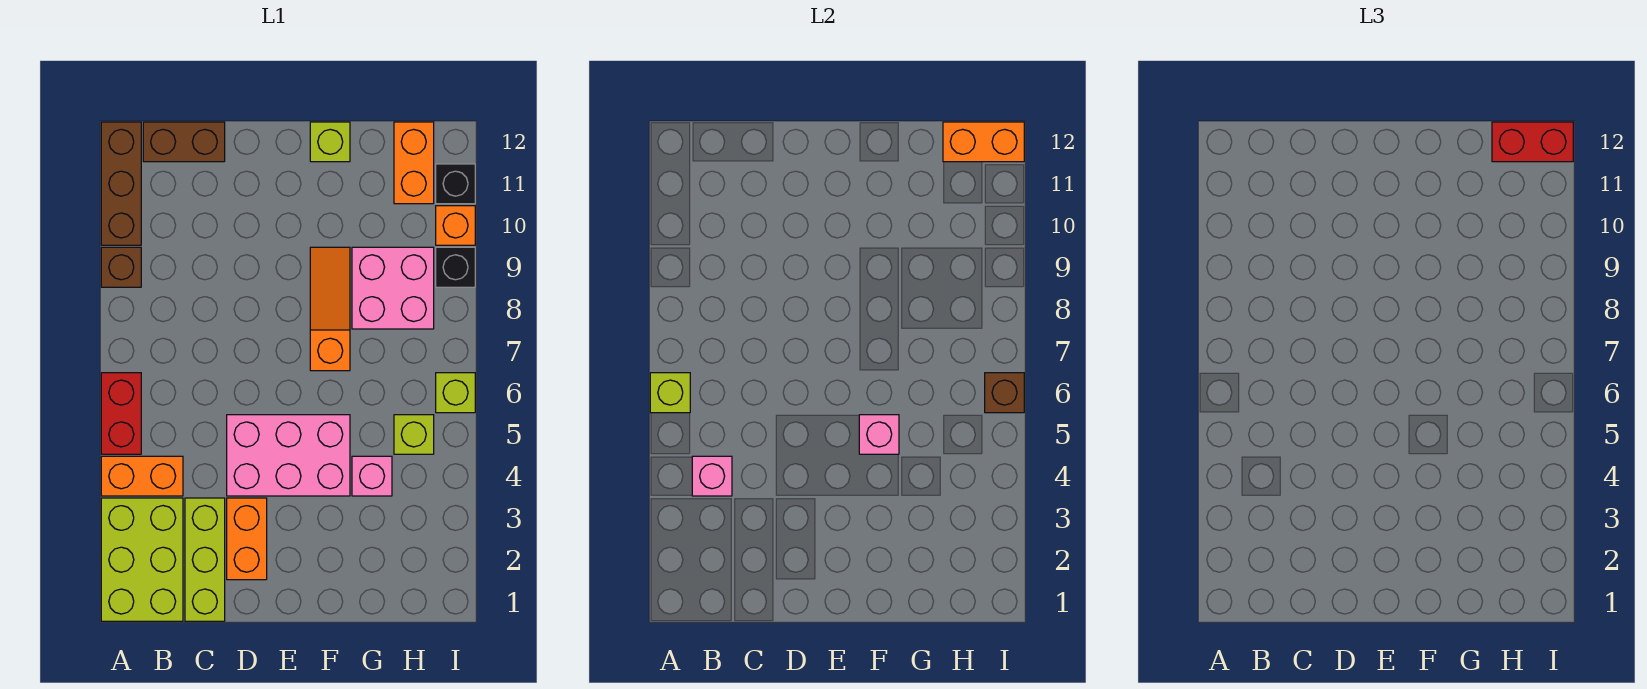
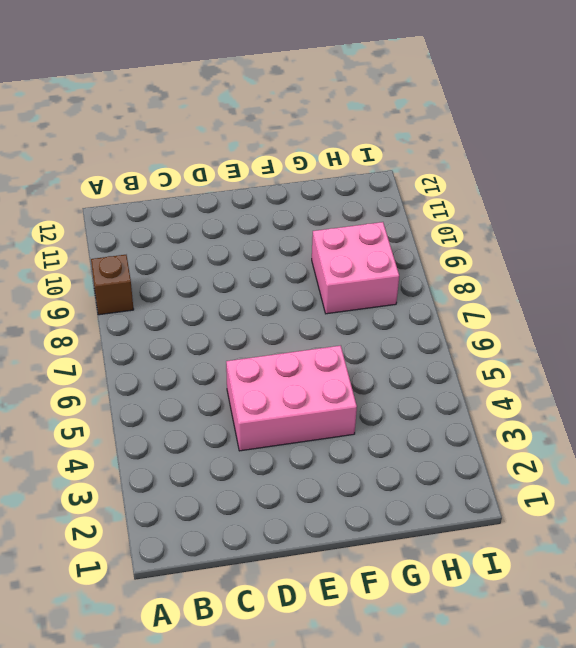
none -> lime 2x3 brick [101,498,183,621]
none -> orange 1x2 brick [101,456,183,496]
none -> red 1x2 brick [101,373,141,454]

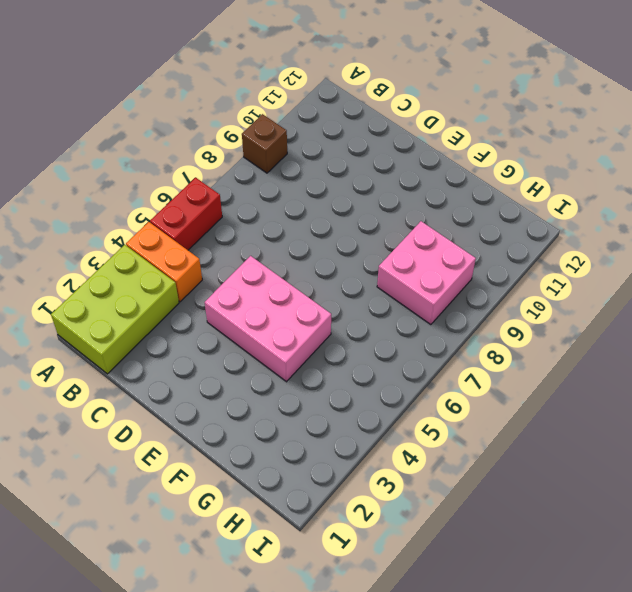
none -> brown 1x3 brick [101,122,141,245]
none -> brown 1x2 brick [143,122,225,162]
none -> lime 1x3 brick [185,498,225,621]

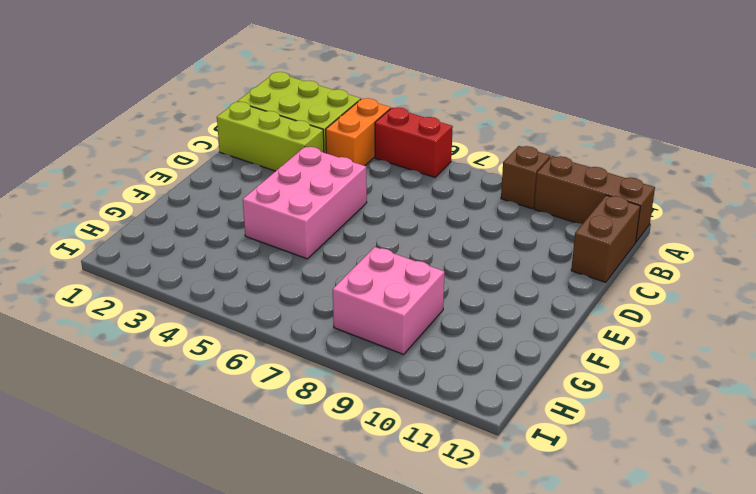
none -> orange 1x2 brick [227,498,267,580]
none -> orange 1x3 slope [310,247,350,371]
none -> lime 1x1 brick [310,122,350,162]

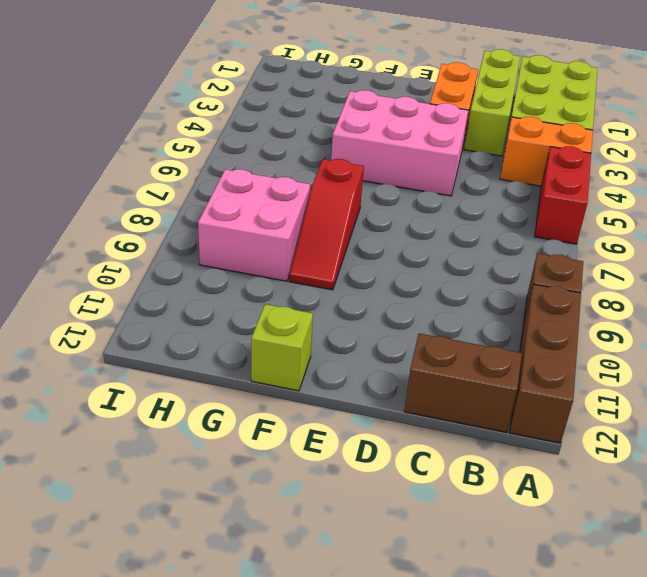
red 1x3 slope [290,159,364,290] -> orange 1x3 slope [310,247,350,371]
none -> pink 1x1 brick [352,456,392,496]
none -> lime 1x1 brick [394,415,434,454]
none -> orange 1x2 brick [394,122,434,204]

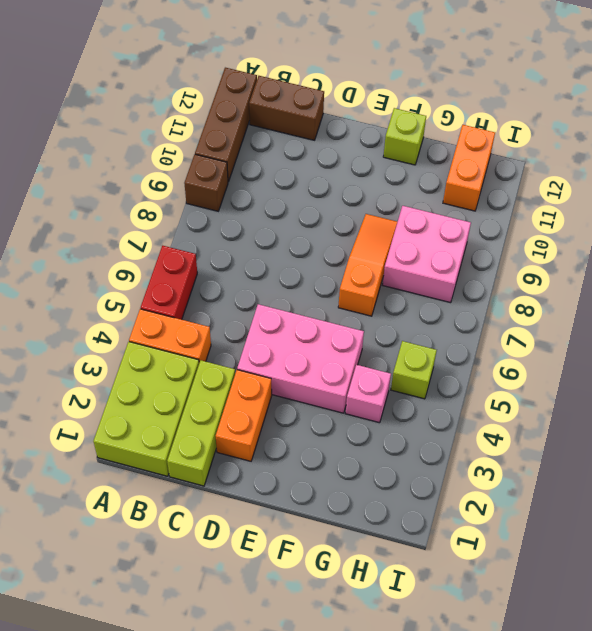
none -> lime 1x1 brick [436,373,475,413]
none -> black 1x1 brick [436,247,475,287]
none -> orange 1x1 brick [436,206,475,245]

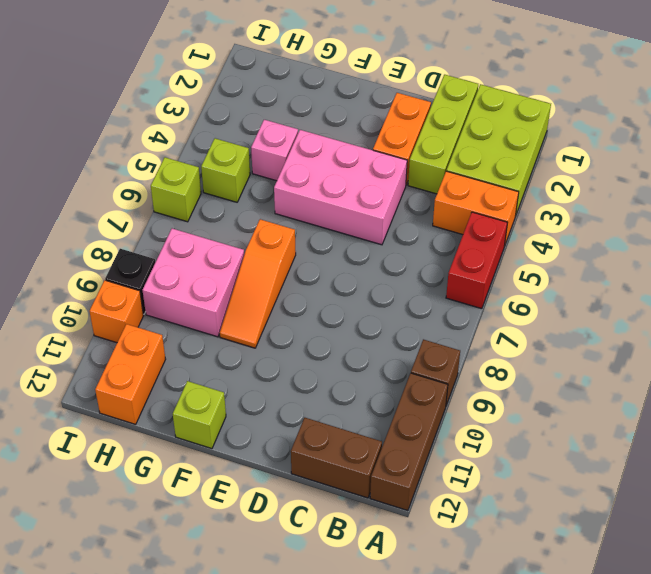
none -> black 1x1 brick [436,164,475,204]
none -> lime 1x1 brick [650,373,690,413]
none -> pink 1x1 brick [692,456,732,496]

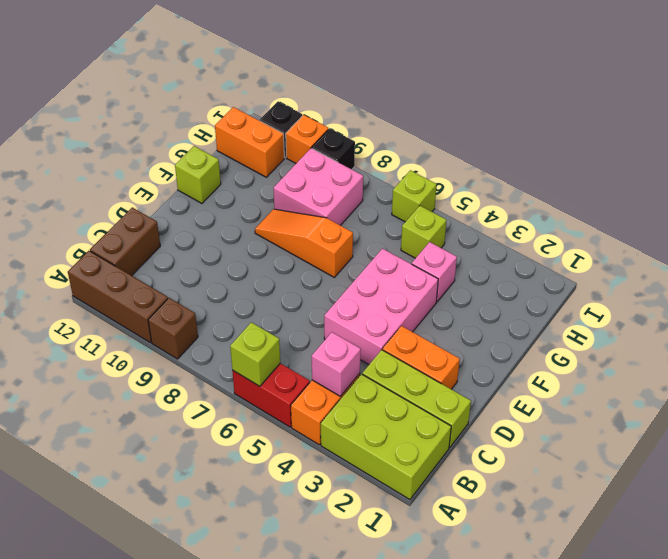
none -> pink 1x1 brick [859,415,899,454]
none -> orange 1x2 brick [943,122,1024,162]
none -> brown 1x1 brick [985,373,1024,413]

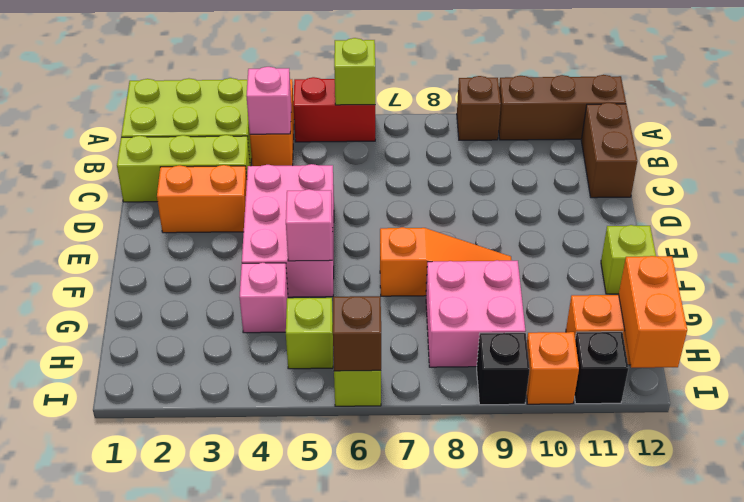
none -> red 1x2 brick [1492,122,1573,162]

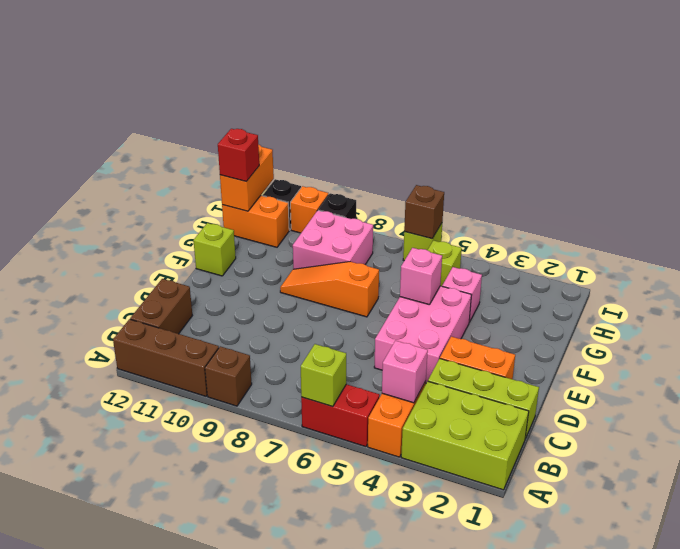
red 1x1 brick [218,129,259,181] -> red 1x2 brick [1492,122,1573,162]

